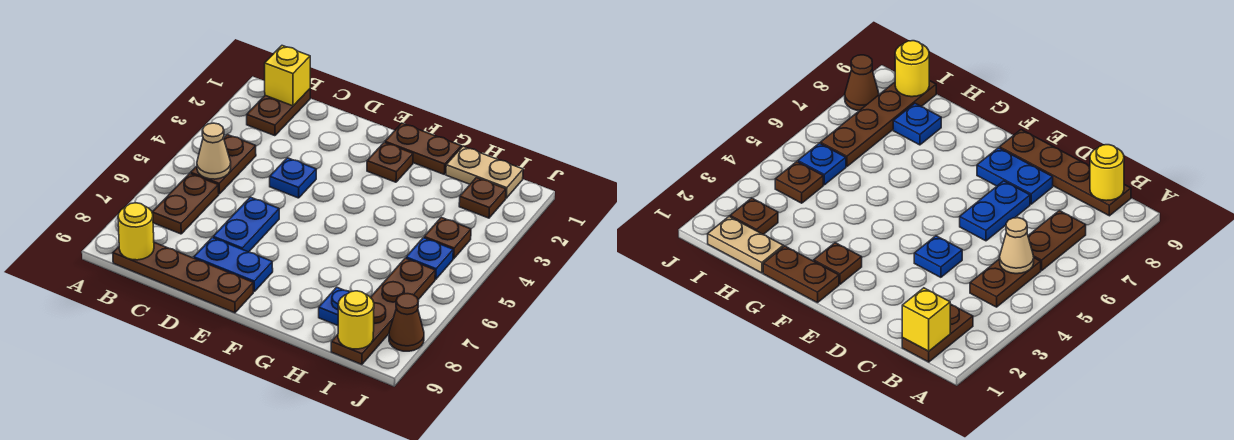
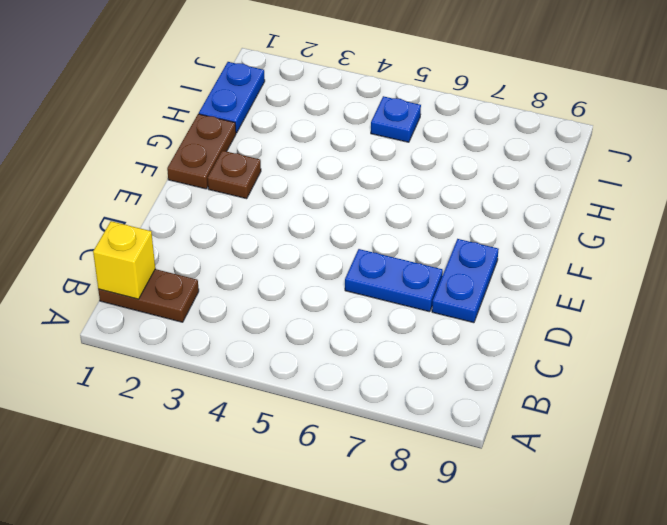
blue 1x2 plate [199,62,265,133] -> tan 1x2 plate [446,146,523,198]
none -> brown 1x2 plate [191,135,256,194]
none -> brown 1x2 plate [152,173,219,234]
none -> brown 1x4 plate [113,242,253,313]

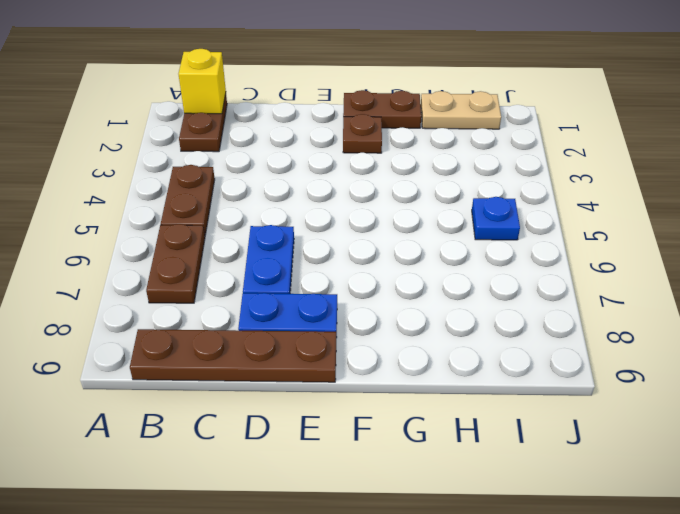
none -> blue 1x1 plate [270,158,316,198]
none -> blue 1x1 plate [319,287,350,326]
none -> brown 1x1 plate [459,178,506,218]

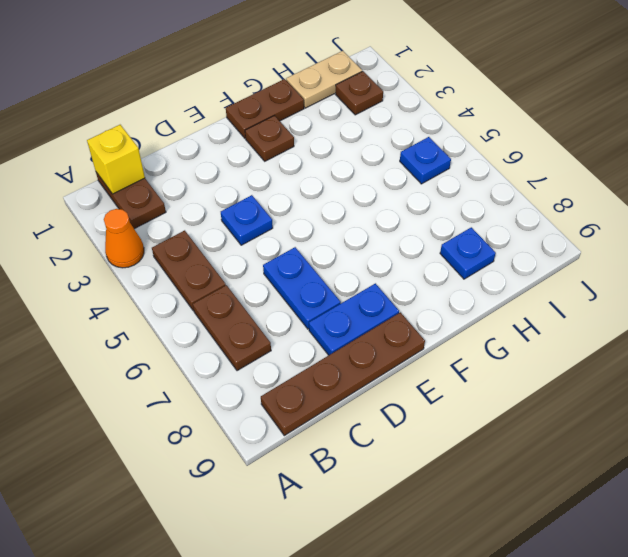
orange 1x1 cone [104,209,144,268] -> none
none -> brown 1x1 plate [424,217,471,259]
none -> brown 1x4 plate [331,258,435,364]
none -> brown 1x1 cone [389,294,424,351]

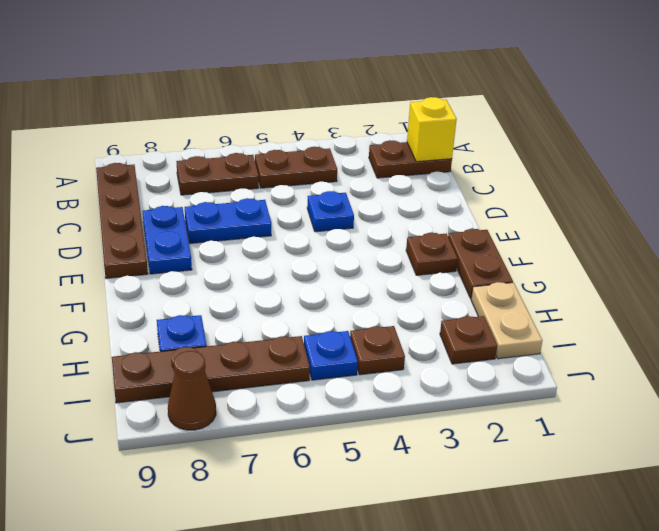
none -> tan 1x1 cone [197,123,231,179]
none -> yellow 1x1 round brick [118,203,154,260]
none -> yellow 1x1 round brick [338,291,374,349]

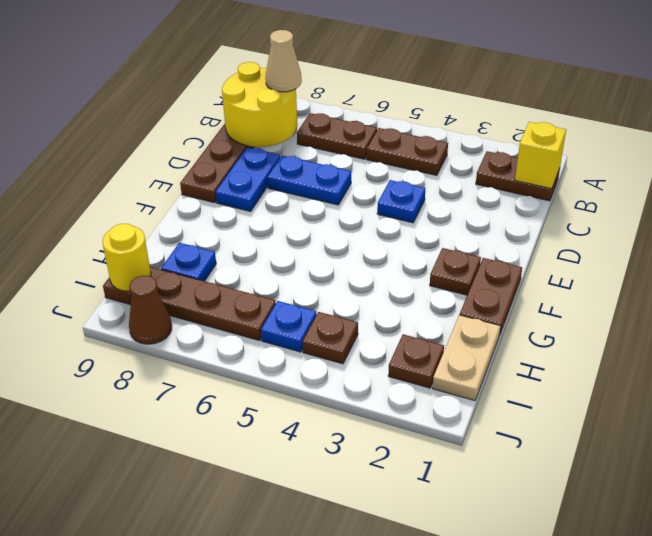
yellow 2x2 round brick [222,62,297,147] -> yellow 1x1 round brick [118,203,154,260]
tan 1x1 cone [266,30,302,92] -> tan 1x1 cone moved to [197,123,231,179]

